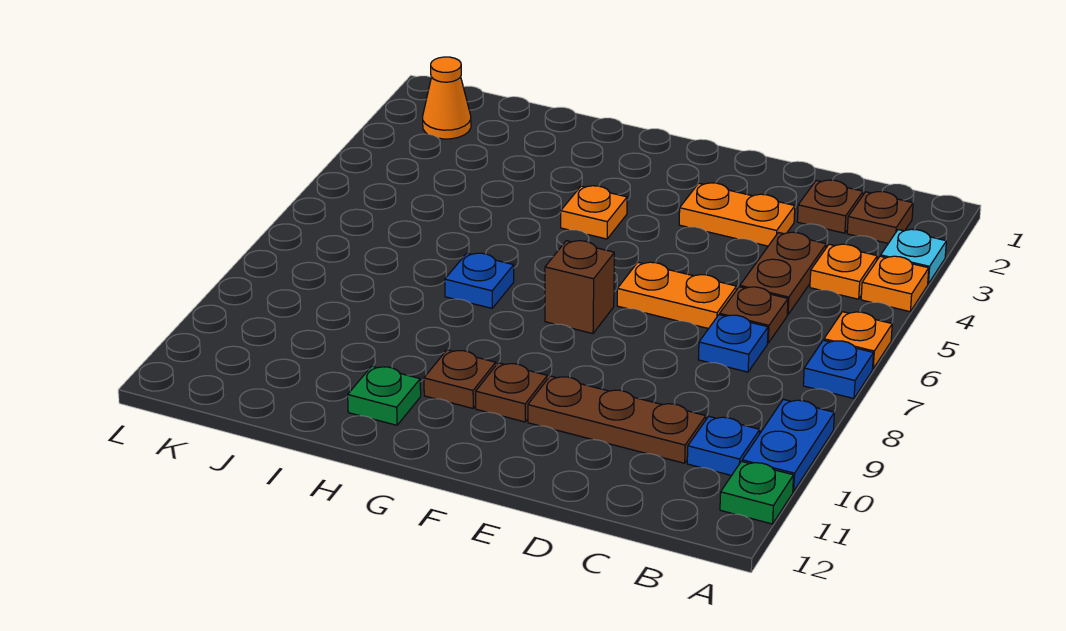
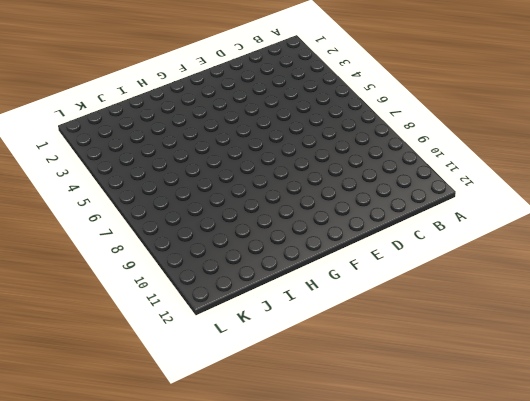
none -> cyan 1x1 plate [881,229,946,284]
none -> orange 1x1 plate [861,256,929,312]
none -> orange 1x1 plate [824,312,892,369]

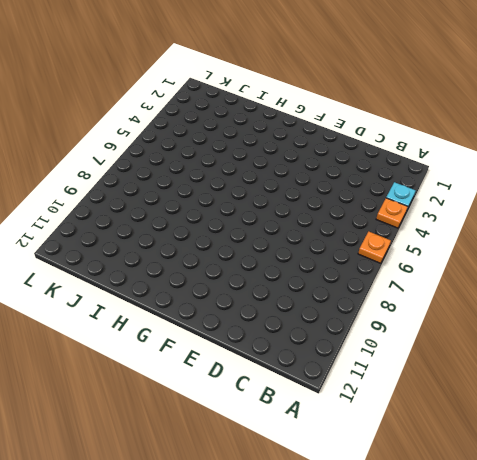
none -> blue 1x1 plate [803,340,873,399]
none -> blue 1x2 plate [742,399,834,492]
none -> green 1x1 plate [720,461,794,524]

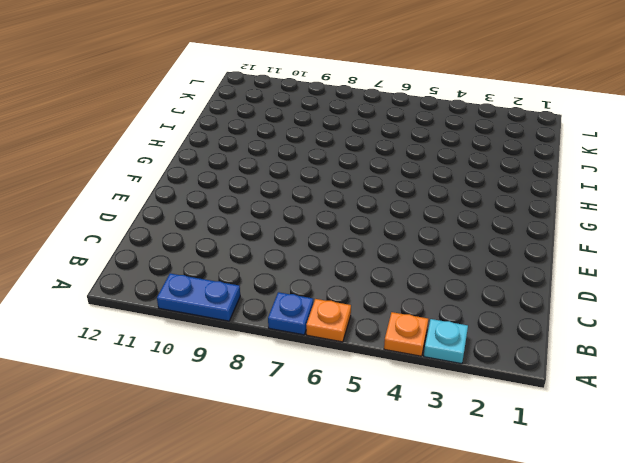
none -> green 1x1 plate [720,461,794,524]
none -> brown 1x1 plate [847,192,913,243]
none -> orange 1x1 plate [810,244,877,299]

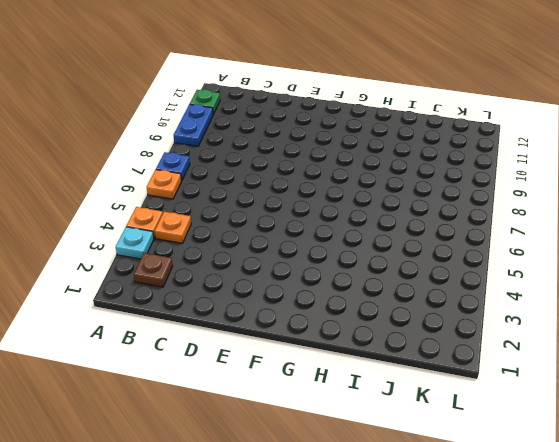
none -> blue 1x1 plate [687,416,760,476]
none -> brown 1x1 plate [797,180,863,233]
none -> brown 1x2 plate [740,232,826,315]

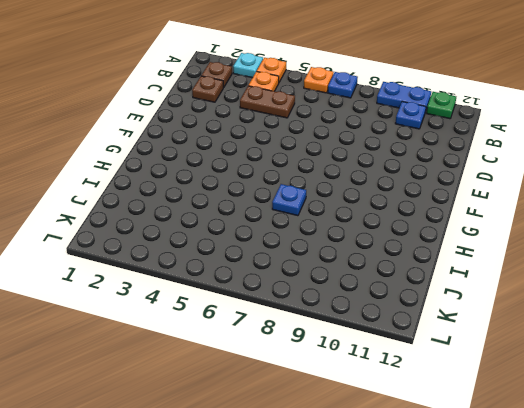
none -> brown 1x1 plate [720,287,788,343]
none -> blue 1x1 plate [698,315,768,372]
none -> brown 1x3 plate [528,376,706,463]

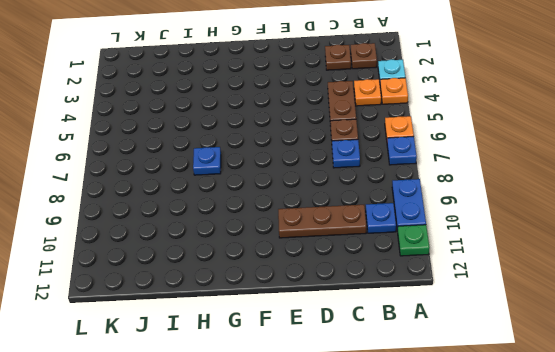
none -> orange 1x2 plate [679,183,795,246]
none -> orange 1x2 plate [617,262,737,329]
none -> brown 1x1 brick [545,241,614,334]

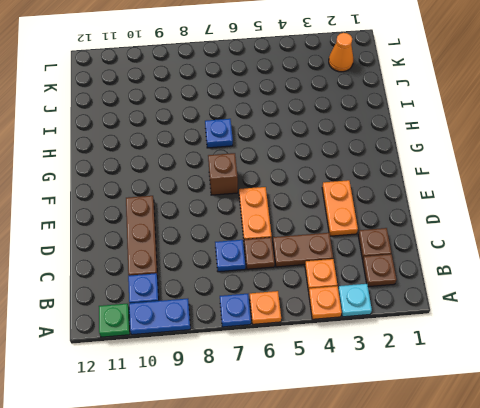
none -> brown 1x1 plate [476,363,547,422]
none -> orange 1x1 plate [561,186,627,239]
none -> brown 1x1 plate [424,350,496,408]

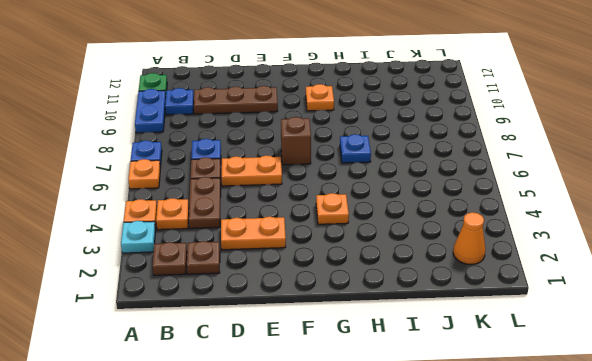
orange 1x1 plate [306,84,334,111] -> brown 1x1 plate [424,350,496,408]
none -> brown 1x1 plate [476,363,547,422]
none -> green 1x1 plate [348,366,421,425]

